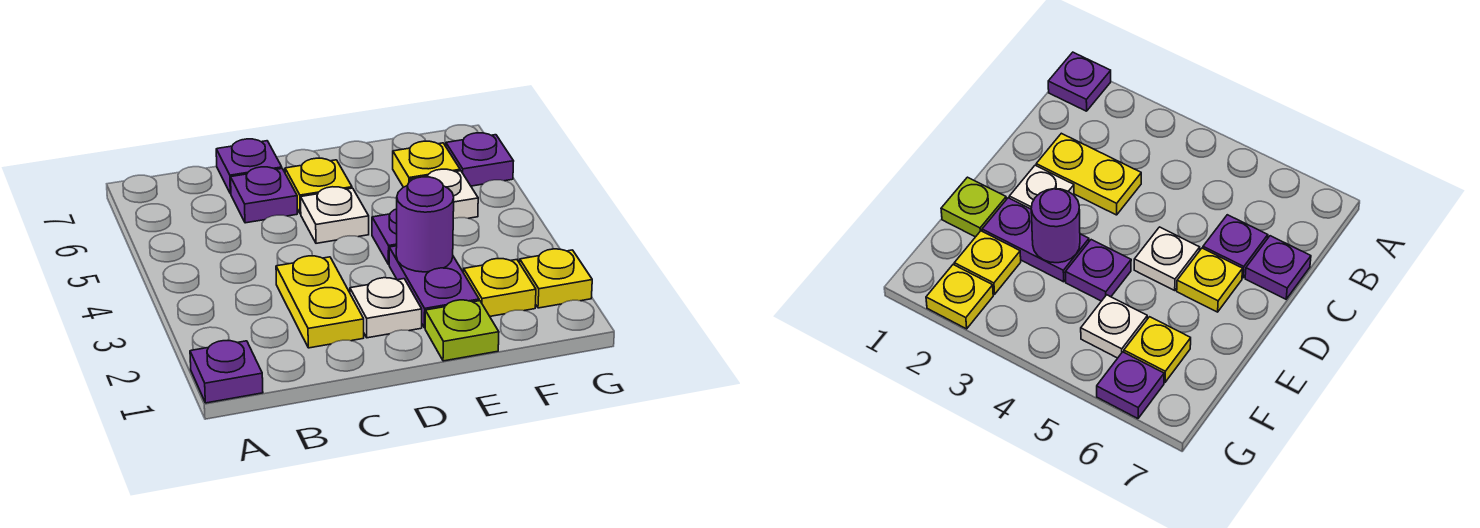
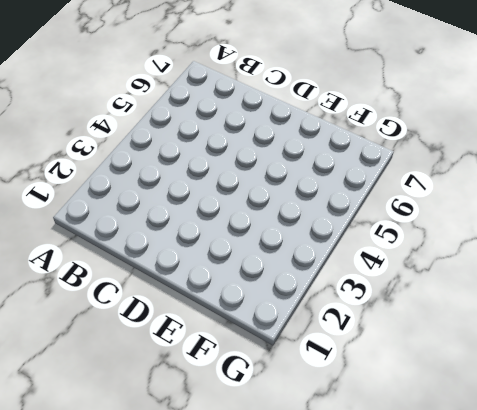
none -> purple 1x1 plate [190,341,263,403]
none -> yellow 1x2 plate [276,256,364,348]
none -> purple 1x1 plate [231,167,297,223]

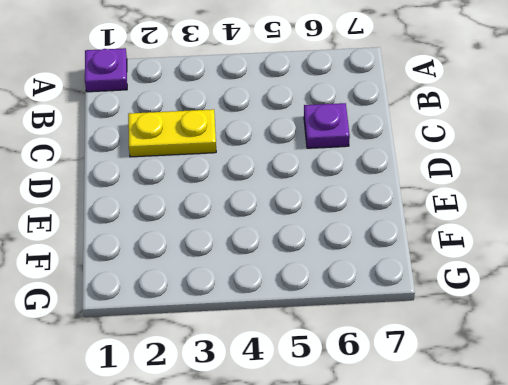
none -> purple 1x1 plate [216,139,282,194]
none -> white 1x1 plate [350,277,422,338]
none -> white 1x1 plate [301,187,369,243]

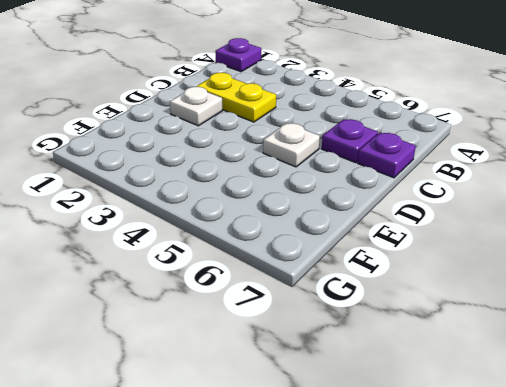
none -> yellow 1x1 plate [285,158,352,214]
none -> lime 1x1 plate [425,300,499,361]
none -> purple 1x2 plate [389,246,479,328]

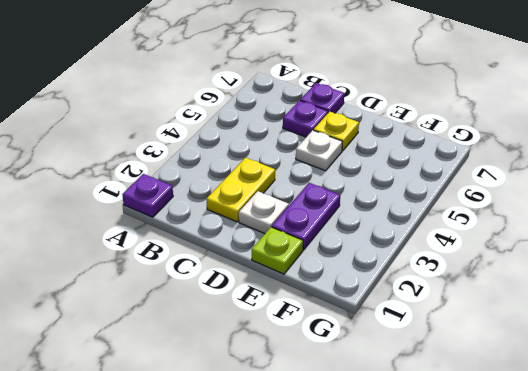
none -> purple 1x1 plate [372,209,397,264]
none -> yellow 1x1 plate [464,259,536,316]
none -> white 1x1 plate [410,169,478,219]

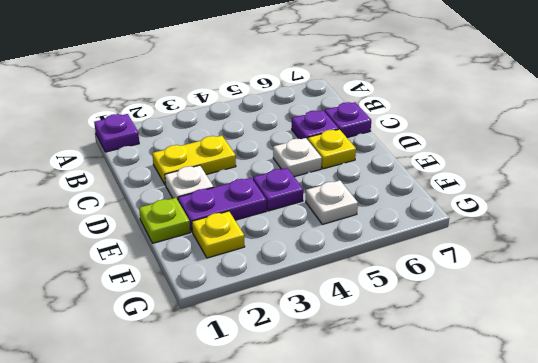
none -> yellow 1x1 plate [393,141,460,187]
none -> yellow 1x1 plate [520,249,592,308]
none -> purple 1x1 plate [446,133,514,186]

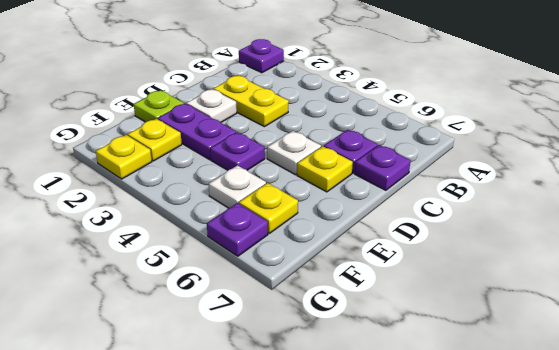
none -> purple 1x1 round brick [396,177,454,272]

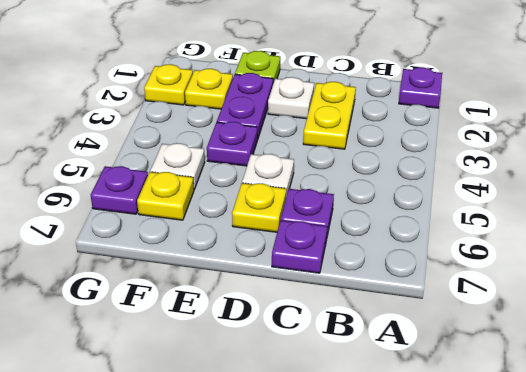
none -> purple 1x1 round brick [396,177,454,272]

